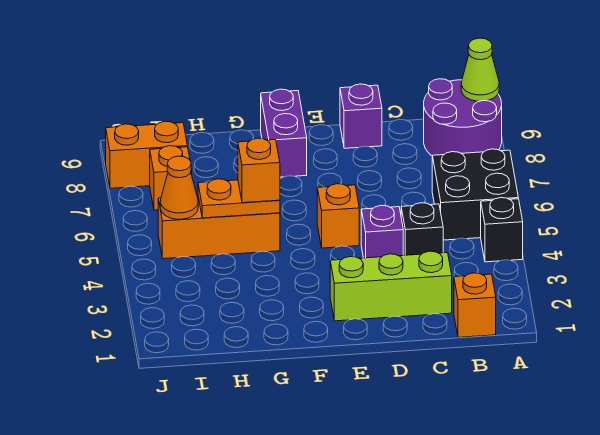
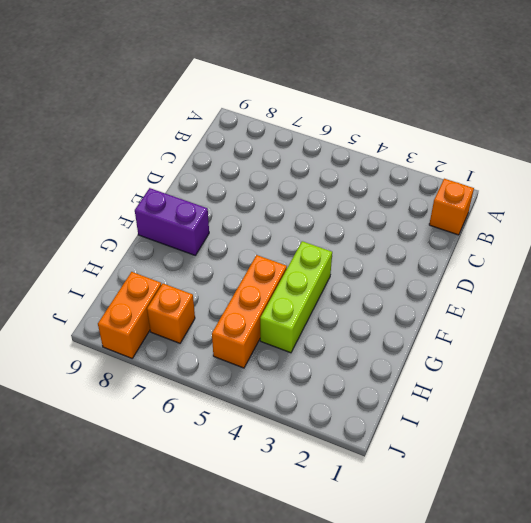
lime 1x3 brick [260,241,332,353] -> lime 1x3 brick moved to [330,251,452,321]
none -> black 1x1 brick [481,198,523,262]
none -> black 2x2 brick [432,149,518,240]
none -> purple 2x2 round brick [424,79,502,156]

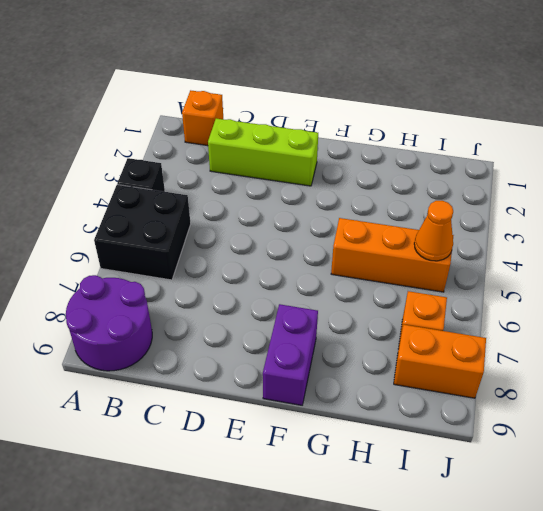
none -> black 1x1 brick [401,203,443,255]
none -> purple 1x1 brick [361,205,403,258]
none -> purple 1x1 brick [340,84,382,148]

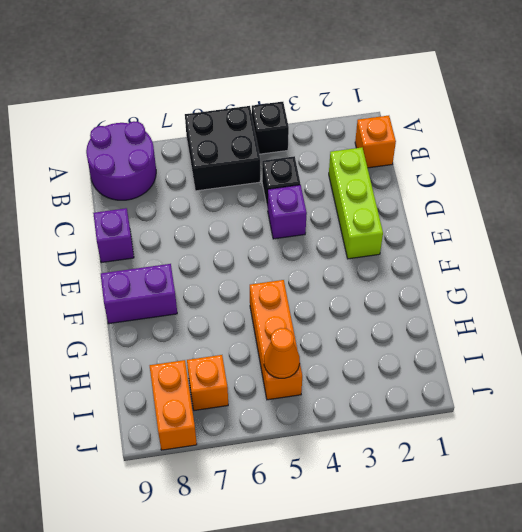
none -> orange 1x1 brick [317,184,359,248]
none -> lime 1x1 cone [461,38,499,101]
none -> orange 1x2 plate [198,179,280,218]

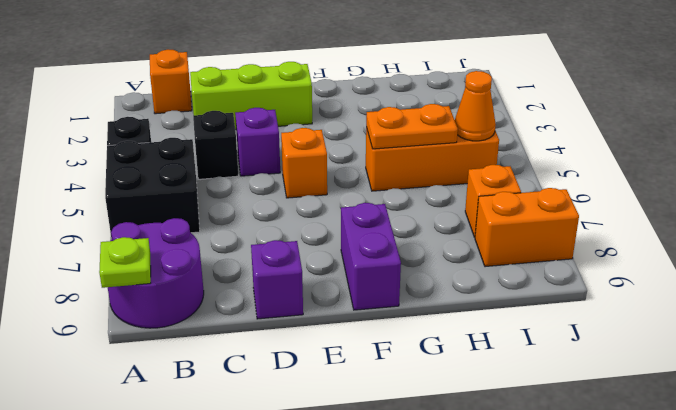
lime 1x1 plate [99,237,151,288] -> lime 1x1 cone [461,38,499,101]
none -> orange 1x1 brick [238,138,280,203]

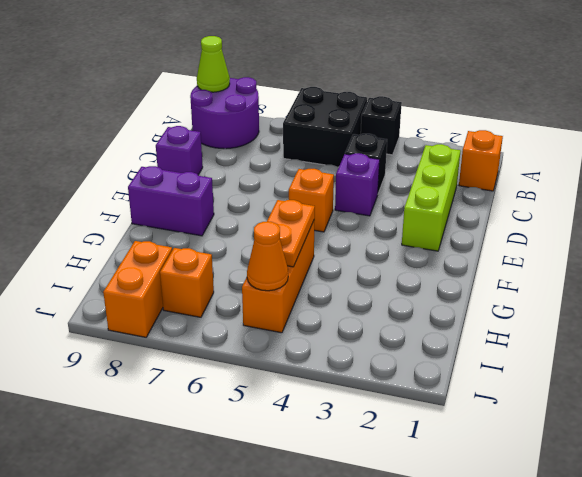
none -> orange 1x1 brick [238,138,280,203]

